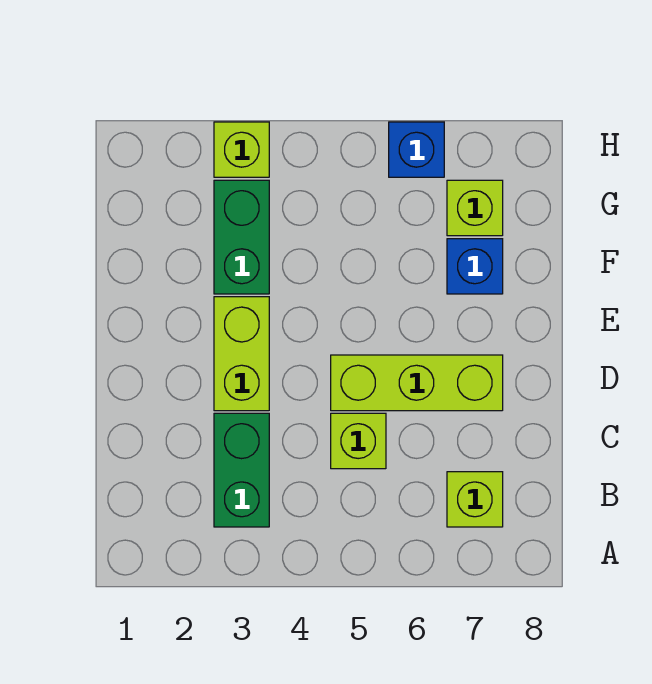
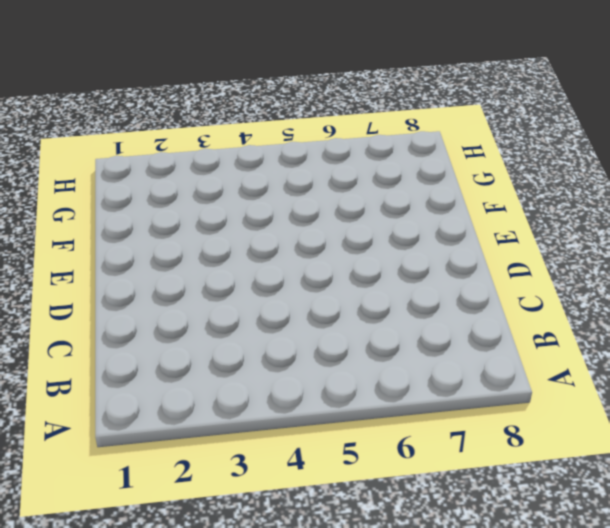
none -> green 1x2 brick [214,413,269,527]
none -> lime 1x1 brick [447,472,503,527]

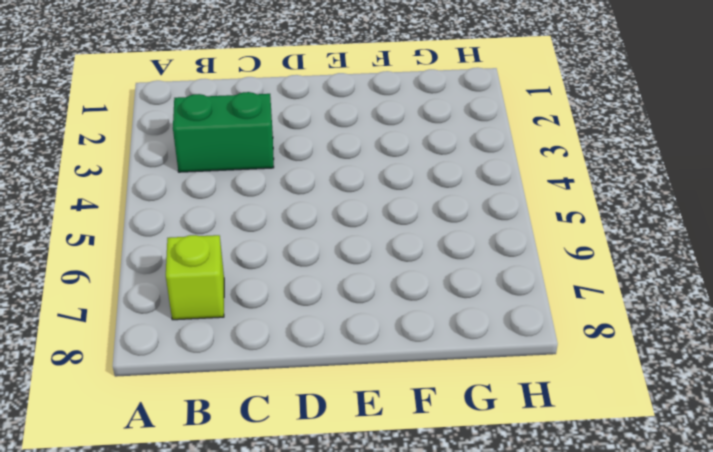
none -> lime 1x1 brick [331,413,386,469]
none -> lime 1x2 brick [214,297,269,411]

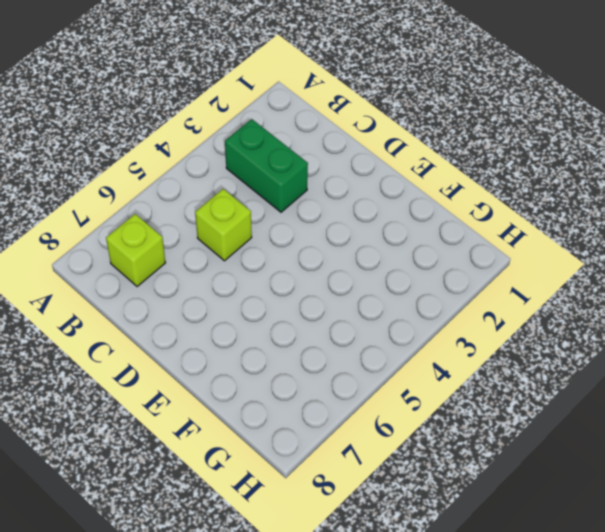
none -> lime 1x2 brick [214,297,269,411]
none -> lime 1x3 brick [331,355,503,411]

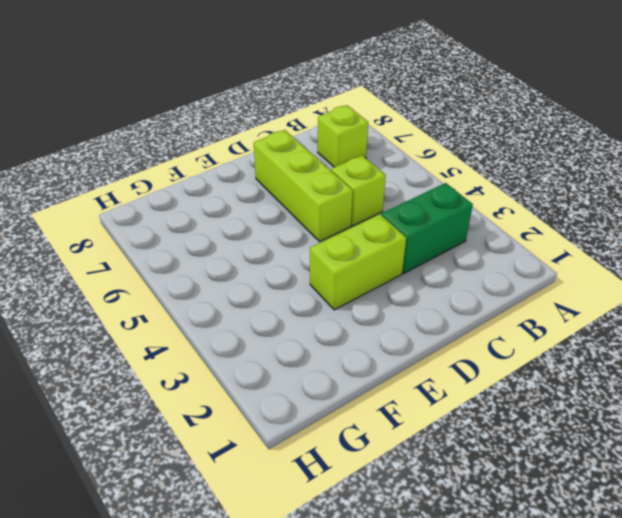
none -> green 1x2 brick [214,180,269,294]
none -> blue 1x1 brick [447,239,503,294]

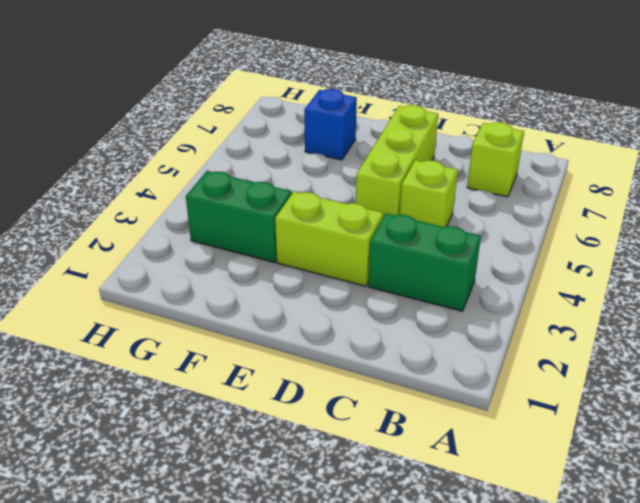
none -> lime 1x1 brick [447,180,503,236]
none -> lime 1x1 brick [214,122,269,177]

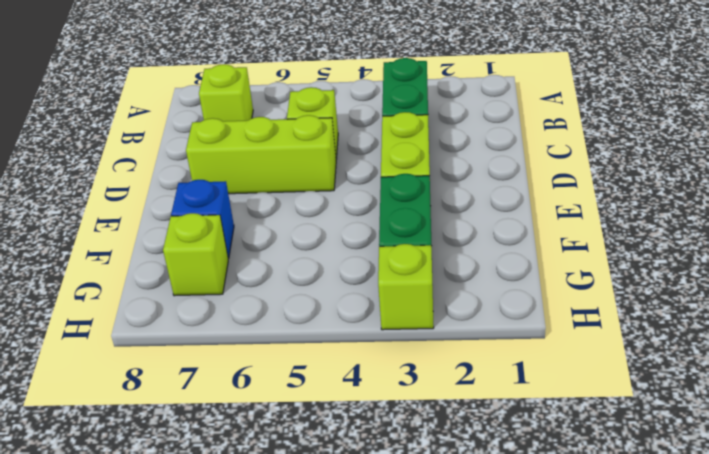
none -> blue 1x1 brick [389,122,444,177]

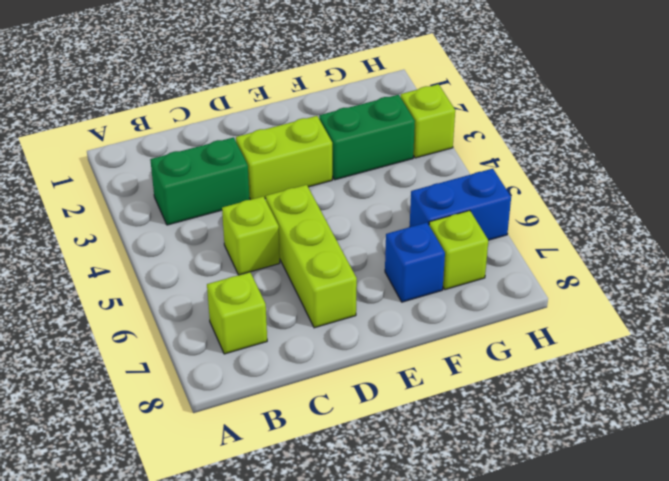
blue 1x2 brick [410,169,511,240] -> blue 1x1 brick [389,122,444,177]

